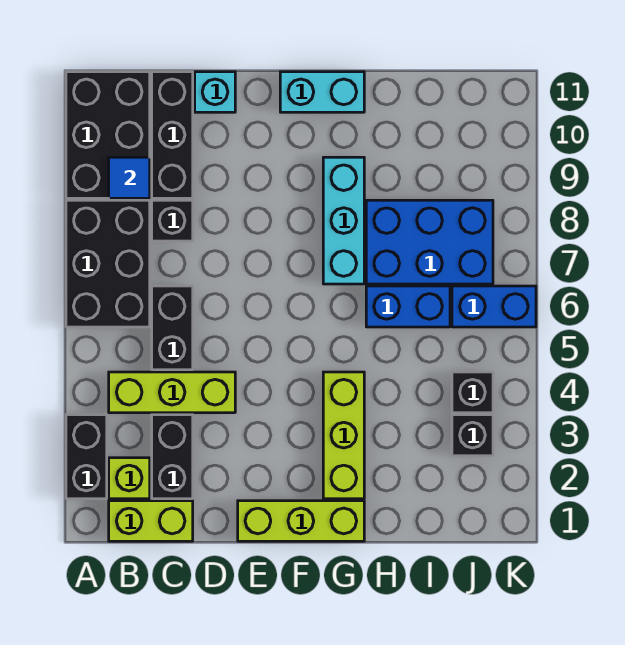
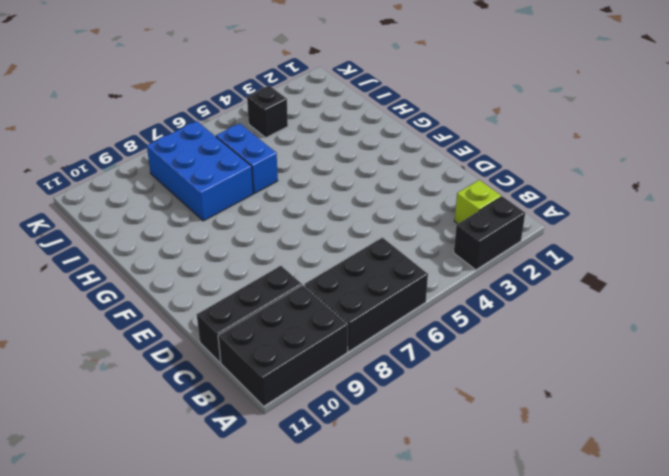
none -> lime 1x2 brick [109,501,193,541]
none -> lime 1x3 brick [109,372,235,413]
none -> black 1x2 brick [152,415,193,499]

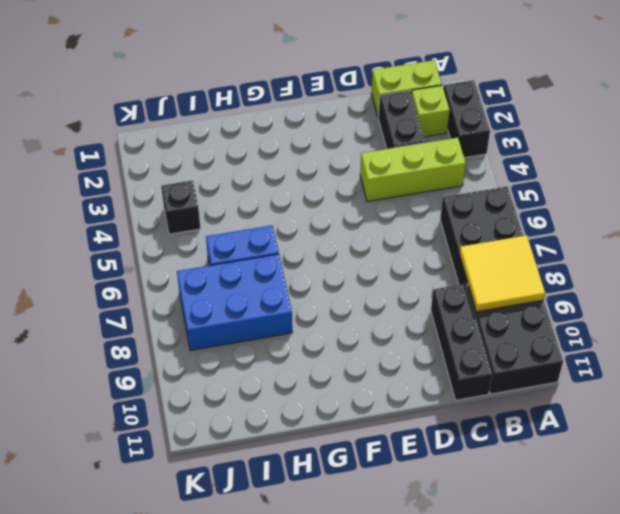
yellow 2x2 tile [459,235,545,312] -> blue 1x1 tile [109,157,150,198]
none -> black 1x2 brick [152,286,193,370]
none -> black 1x1 brick [152,200,193,241]
none -> cyan 1x1 brick [195,72,235,112]

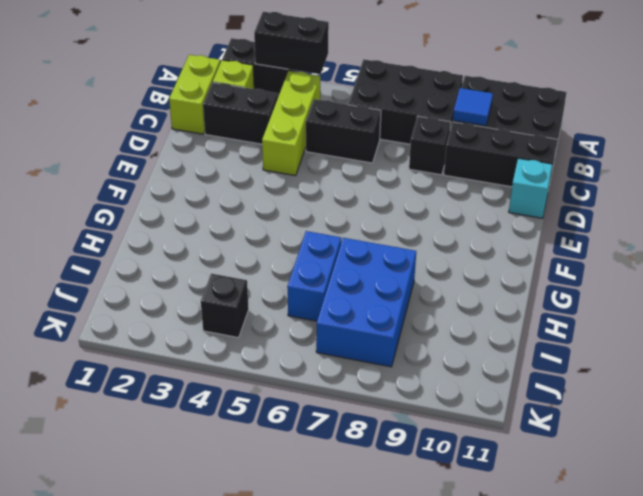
black 1x2 brick [254,12,329,74] -> none
none -> lime 1x3 brick [238,501,364,541]
none -> cyan 1x2 brick [280,72,364,112]
none -> lime 1x3 brick [323,372,364,499]

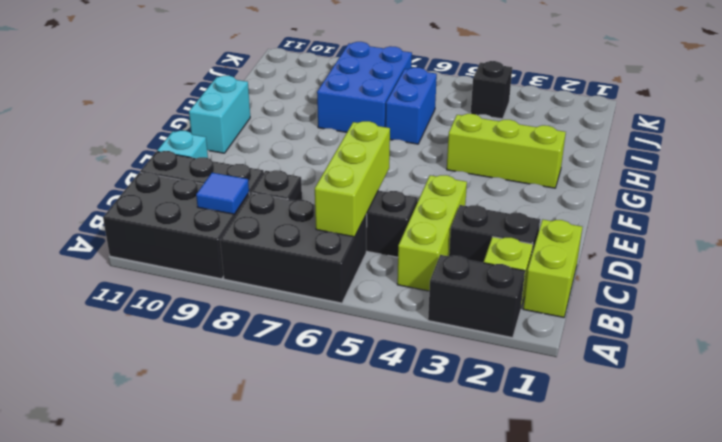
lime 1x3 brick [315,121,390,237] -> lime 1x3 brick moved to [238,501,364,541]
none -> cyan 1x3 brick [323,157,364,284]
none -> black 1x1 brick [452,415,493,456]
none -> blue 1x2 brick [452,286,536,327]

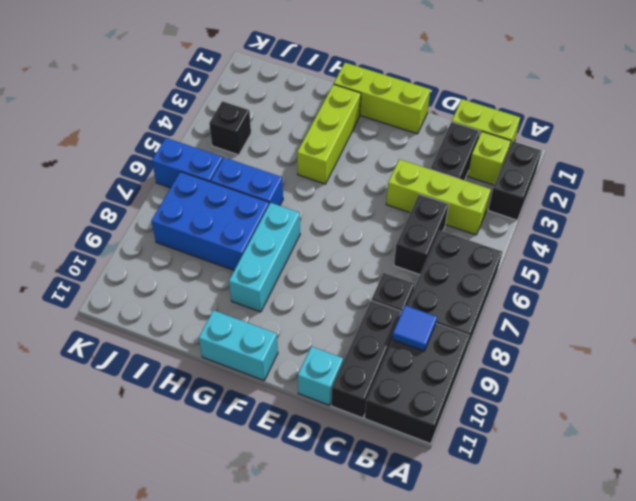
none -> black 1x1 brick [452,415,493,456]

